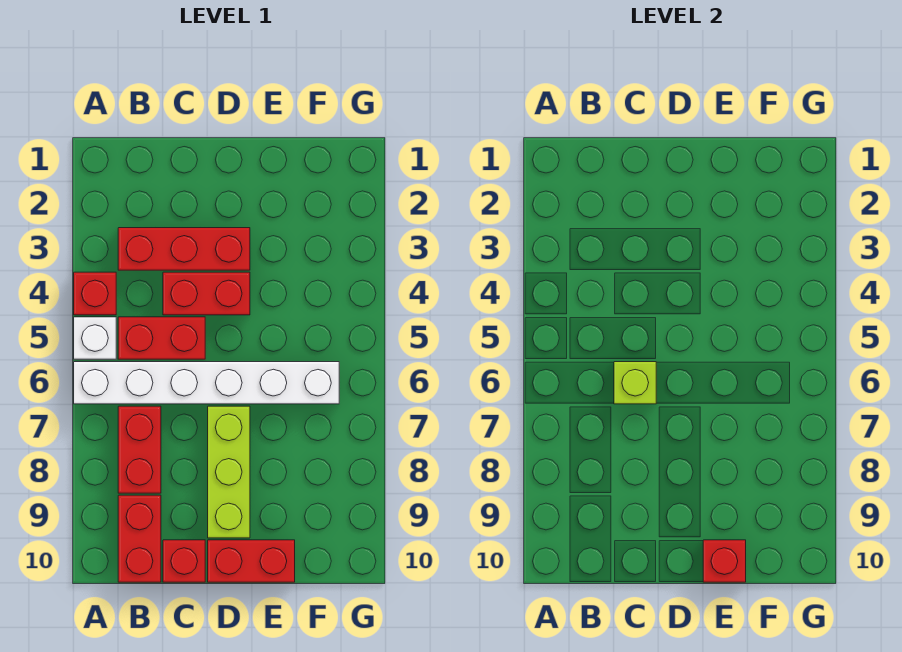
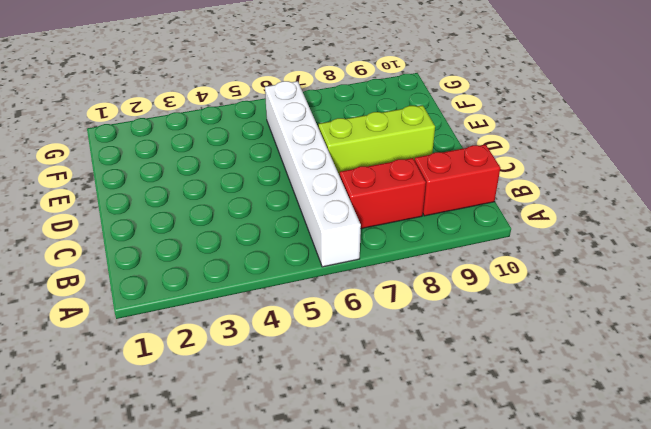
none -> red 1x1 brick [74,272,116,315]
none -> white 1x1 brick [74,317,116,359]
none -> red 1x3 brick [118,228,250,270]

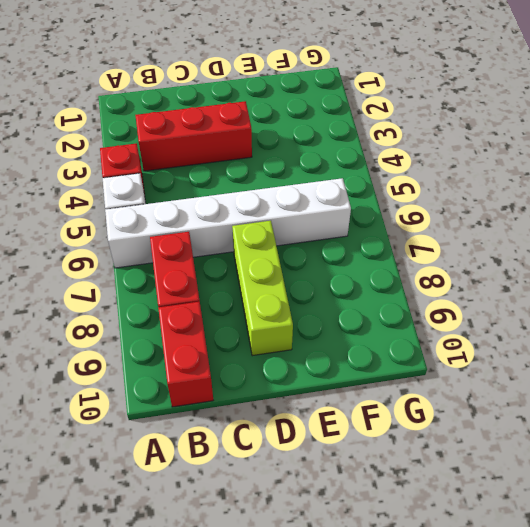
none -> red 1x2 brick [118,317,205,359]
none -> red 1x2 brick [163,272,250,315]
none -> red 1x1 brick [163,540,205,582]

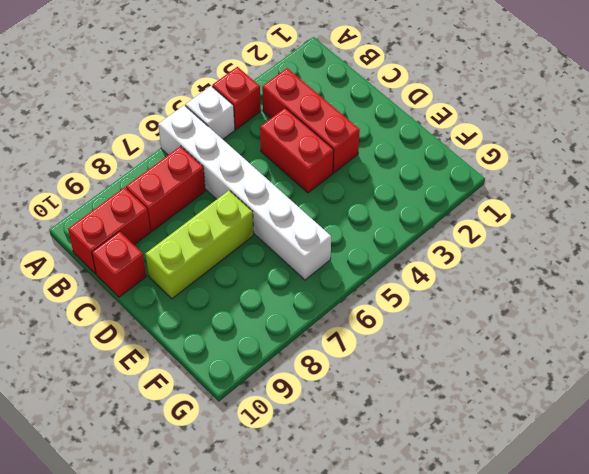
none -> red 1x2 brick [118,317,205,359]
none -> red 1x2 brick [208,540,295,582]
none -> lime 1x1 brick [614,362,656,404]

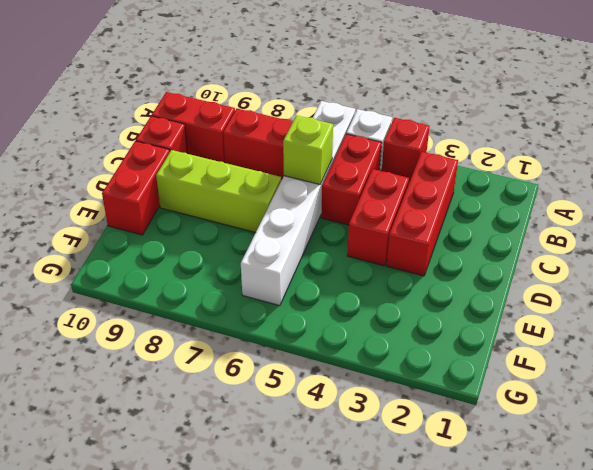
none -> red 1x1 brick [703,540,746,582]

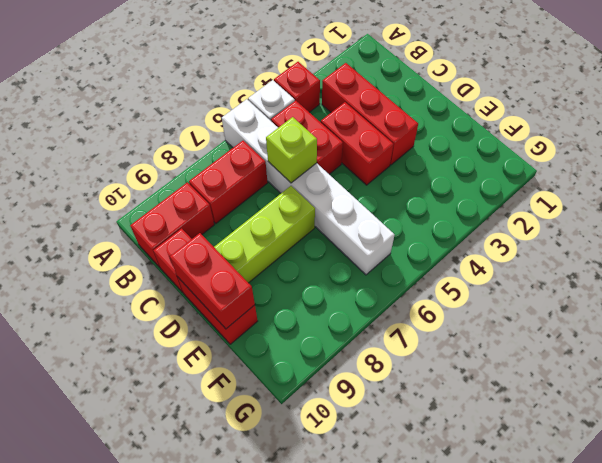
red 1x2 brick [170,233,255,329] -> red 1x1 brick [703,540,746,582]

